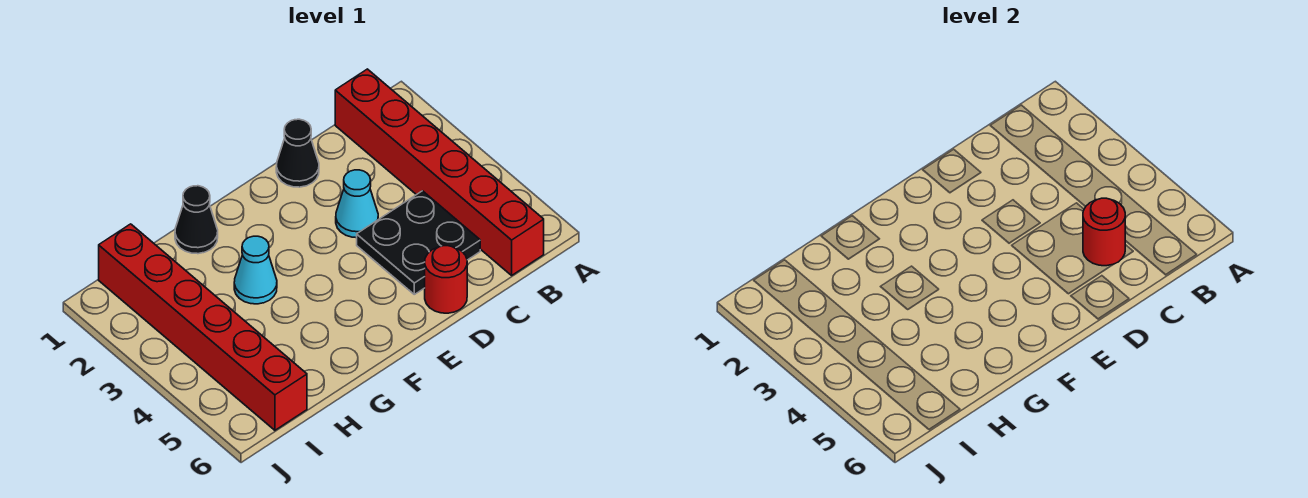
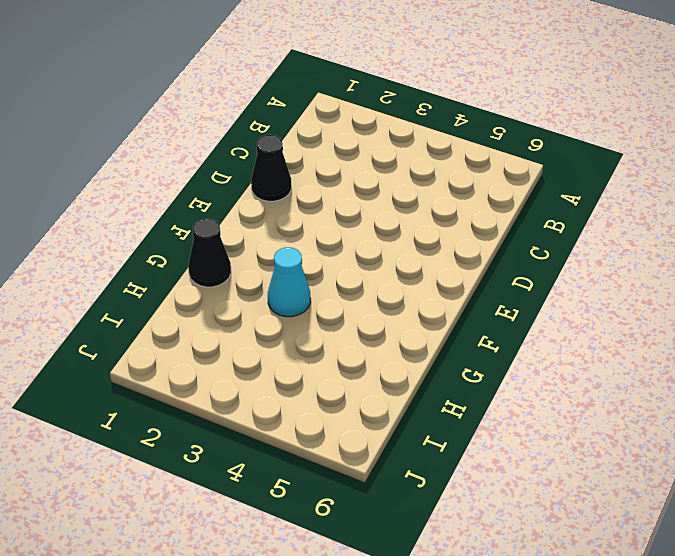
none -> red 1x6 brick [335,69,544,275]
none -> black 2x2 plate [357,191,480,294]

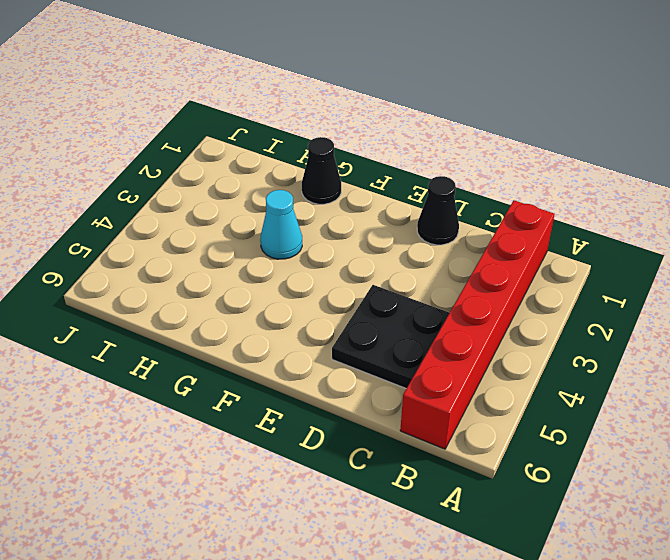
none -> cyan 1x1 cone [336,170,378,238]
none -> red 1x1 round brick [425,246,467,313]

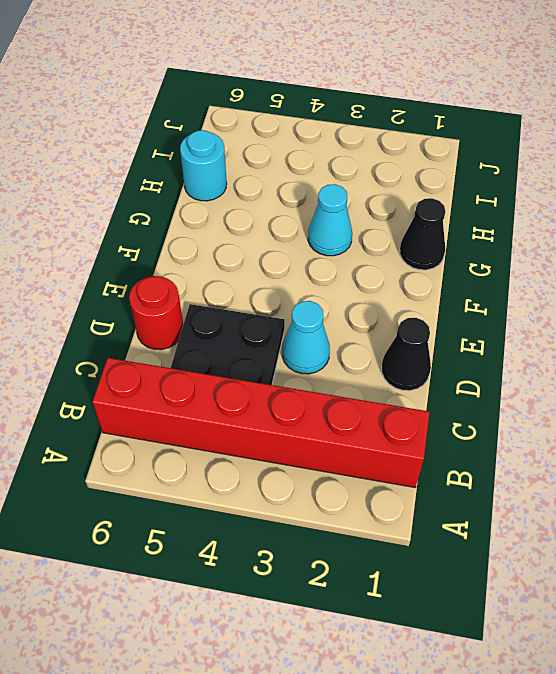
cyan 1x1 round brick [180,130,227,201] -> none
none -> red 1x6 brick [99,224,307,430]
none -> red 1x1 round brick [1083,198,1125,266]

